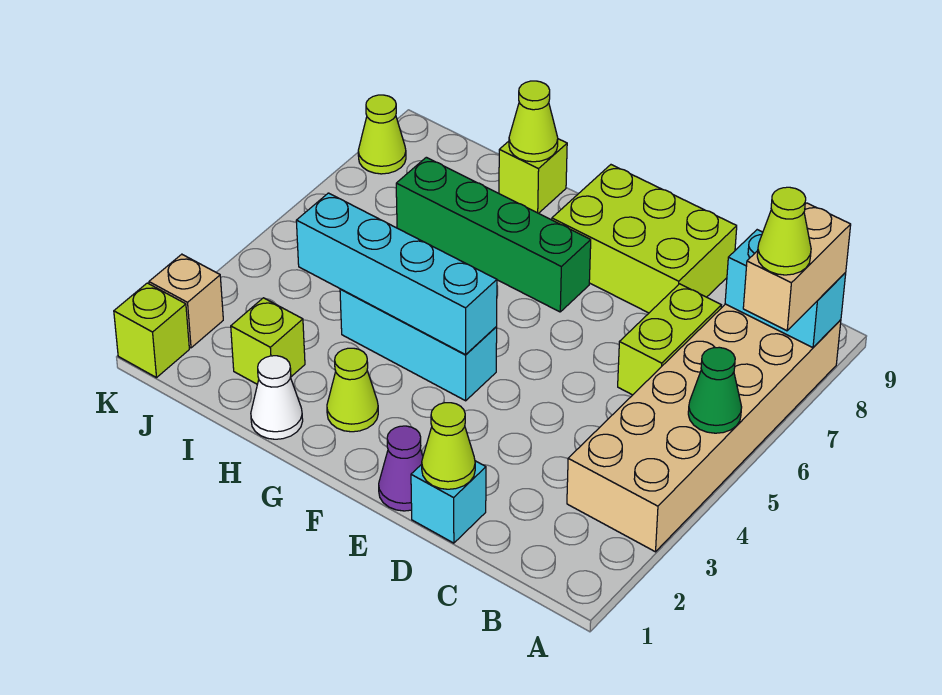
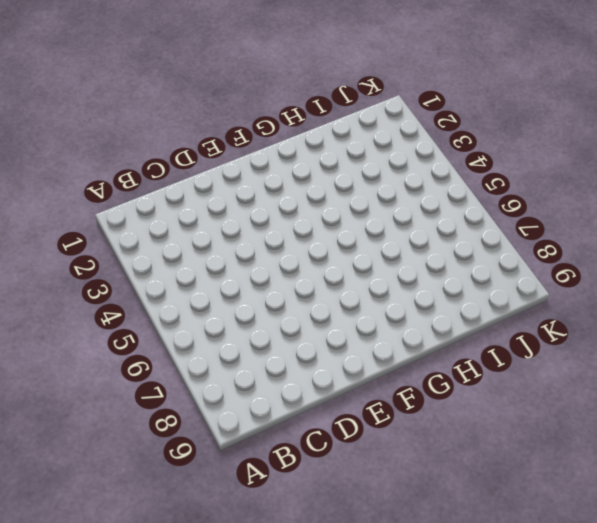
none -> tan 2x6 brick [567,304,841,552]
none -> lime 1x2 brick [618,284,721,395]
none -> cyan 1x1 brick [411,461,486,543]

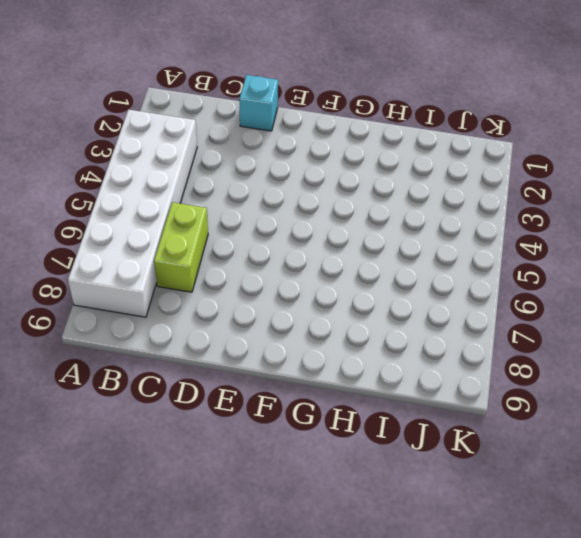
white 2x6 brick [68,110,197,317] -> tan 2x6 brick [567,304,841,552]
none -> lime 2x3 brick [552,165,737,313]
none -> purple 1x1 cone [379,426,423,511]
none -> cyan 1x3 brick [340,289,497,401]

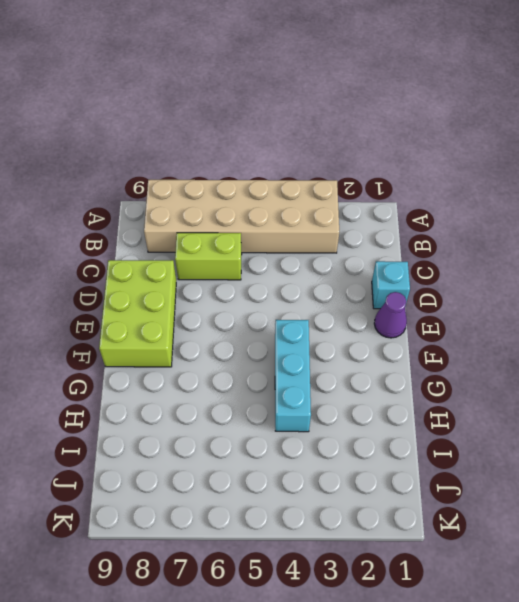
none -> green 1x4 brick [396,157,591,312]
none -> lime 1x1 cone [327,348,378,432]
none -> white 1x1 cone [251,356,303,439]

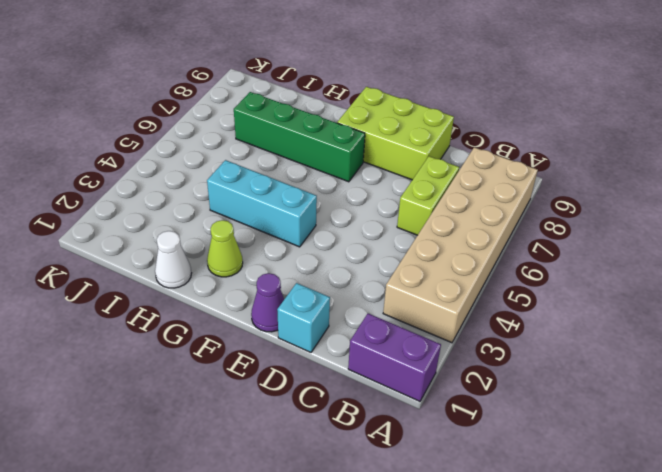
purple 1x2 brick [348,313,441,401] -> none
none -> lime 1x1 brick [499,139,567,213]
none -> lime 1x1 brick [231,298,305,384]
none -> lime 1x1 brick [114,283,189,378]

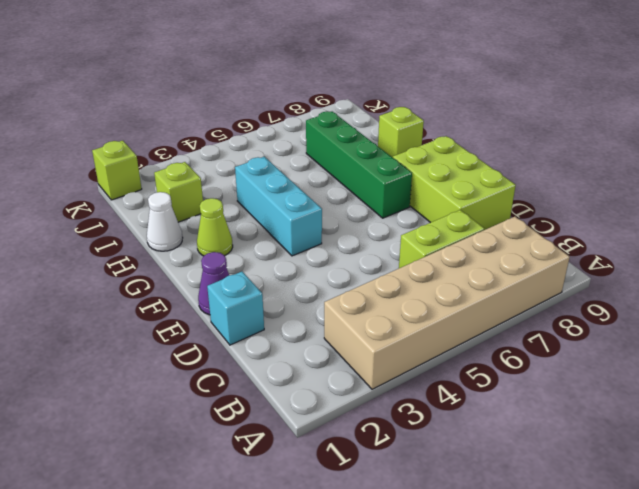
none -> tan 1x1 brick [149,254,223,348]
none -> lime 1x1 cone [358,95,406,174]
none -> green 1x1 cone [688,347,742,433]

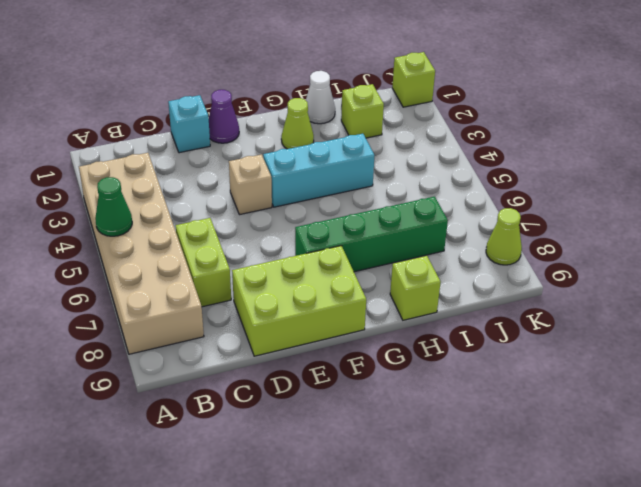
tan 1x1 brick [229,155,272,215] -> tan 1x1 brick moved to [149,254,223,348]
none -> cyan 1x2 brick [725,230,846,348]
none -> lime 1x1 cone [422,403,475,489]
none -> cyan 1x4 brick [296,193,497,355]

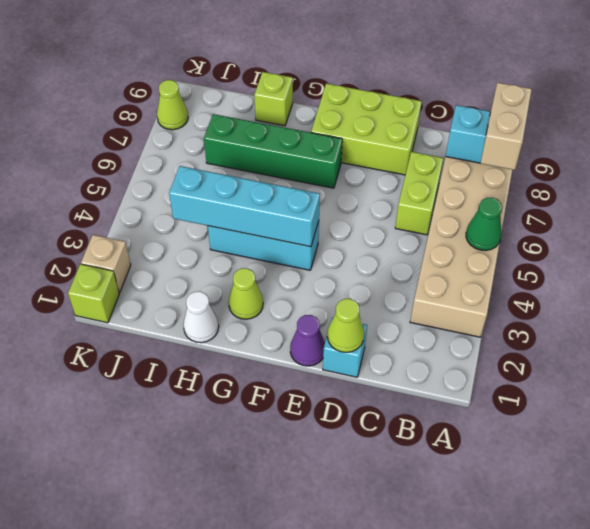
none -> lime 1x1 brick [231,298,305,384]
none -> lime 1x1 cone [509,81,558,162]
none -> lime 1x1 cone [757,187,811,275]

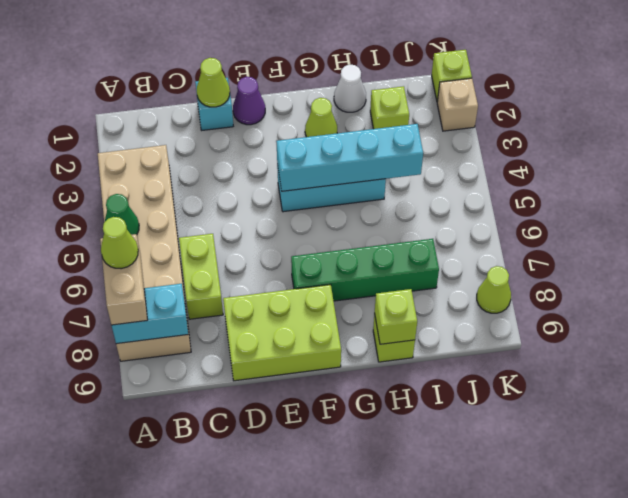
lime 1x1 brick [375,289,417,344] -> lime 1x1 cone [509,81,558,162]

